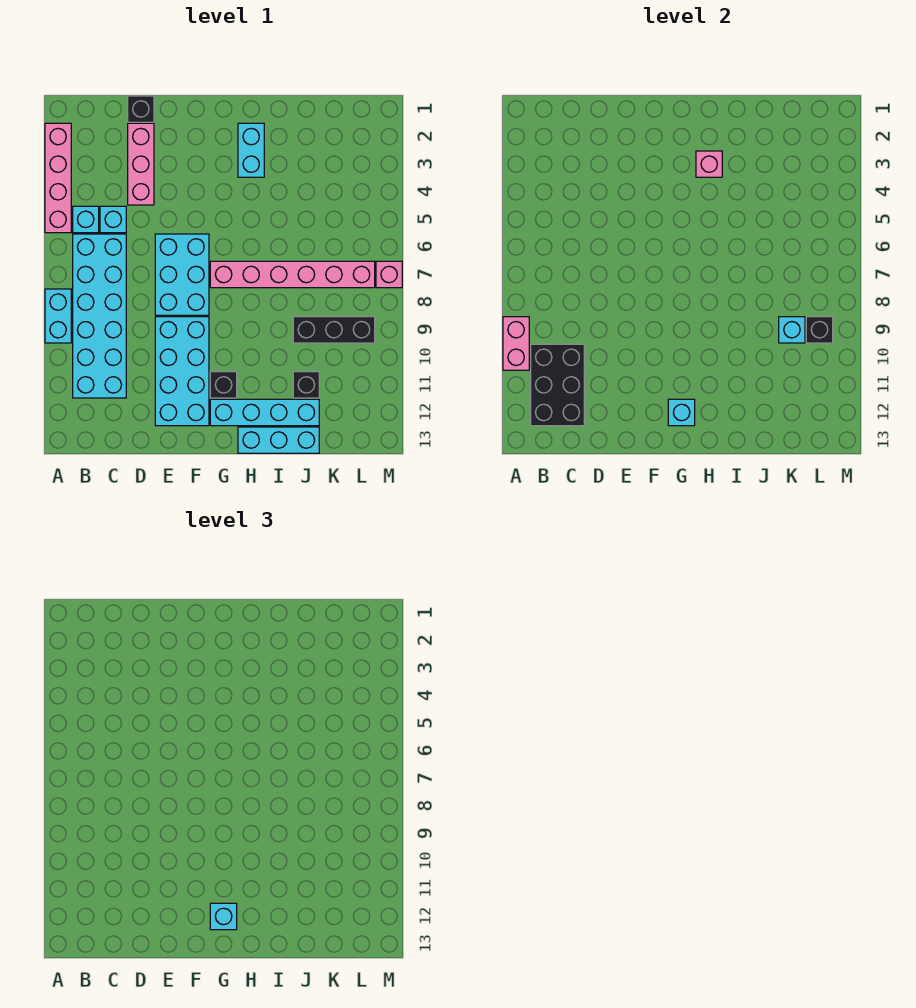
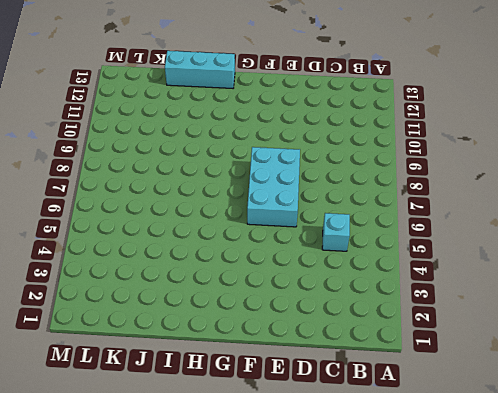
none -> pink 1x4 brick [45,123,71,233]
none -> cyan 1x2 brick [45,289,71,343]
none -> cyan 1x1 brick [73,206,99,233]

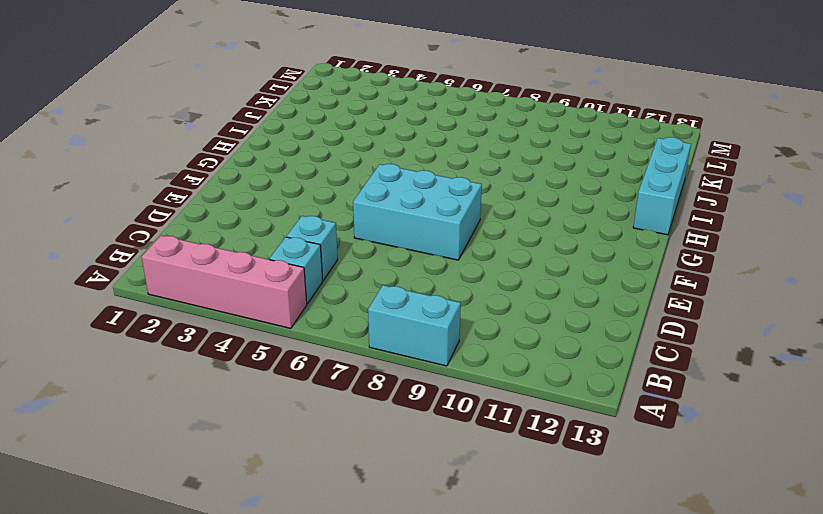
none -> cyan 2x6 brick [73,234,126,398]
none -> black 1x1 brick [128,96,154,122]
none -> pink 1x3 brick [128,123,154,205]

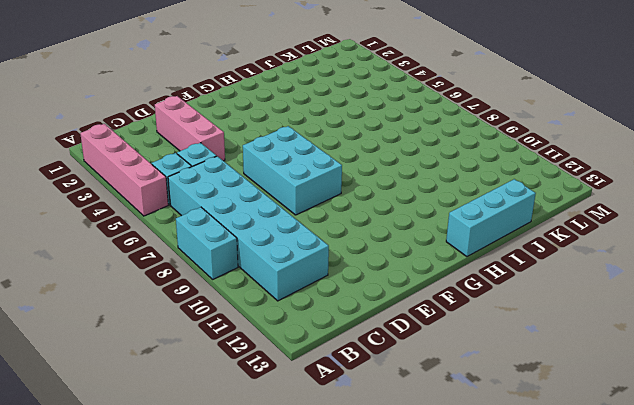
none -> black 1x1 brick [128,96,154,122]
none -> cyan 2x4 brick [155,317,209,426]
none -> pink 1x6 brick [210,261,375,288]

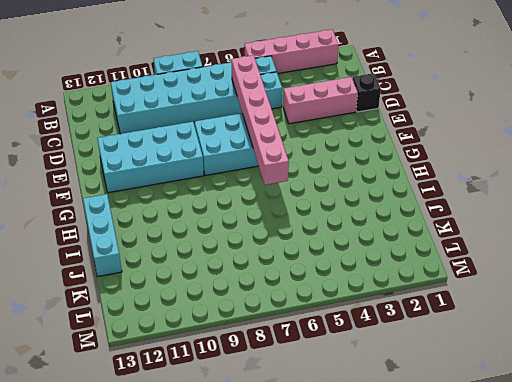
pink 1x6 brick [231,55,289,185] -> pink 1x6 brick moved to [210,261,375,288]
none -> black 1x1 brick [210,372,237,398]
none -> cyan 1x4 brick [210,399,319,426]
none -> cyan 1x2 brick [238,123,264,177]

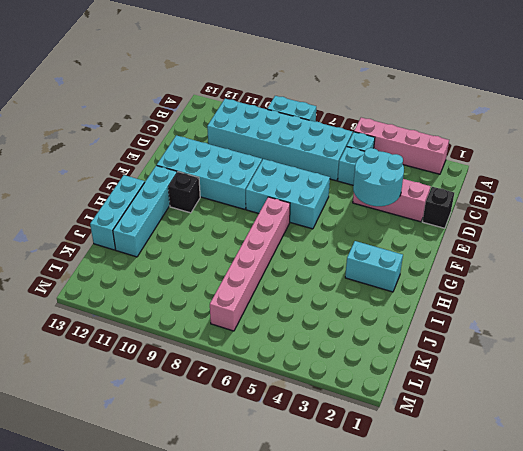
cyan 2x2 round brick [353,148,404,206] -> none
none -> black 1x3 brick [293,317,375,343]
none -> black 1x1 brick [293,372,319,398]
none -> pink 1x1 brick [376,261,402,288]

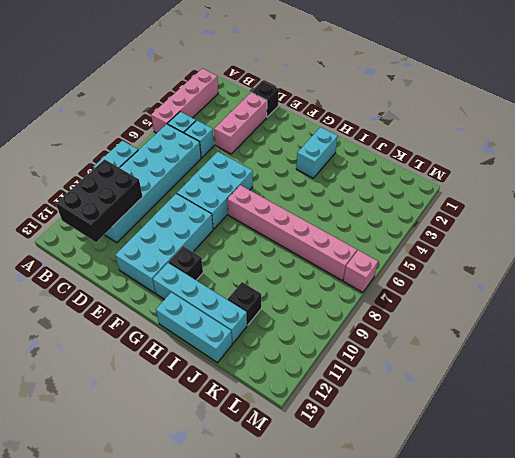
none -> black 1x3 brick [293,317,375,343]
none -> pink 1x2 brick [503,317,529,370]
none -> cyan 1x1 brick [668,399,695,426]

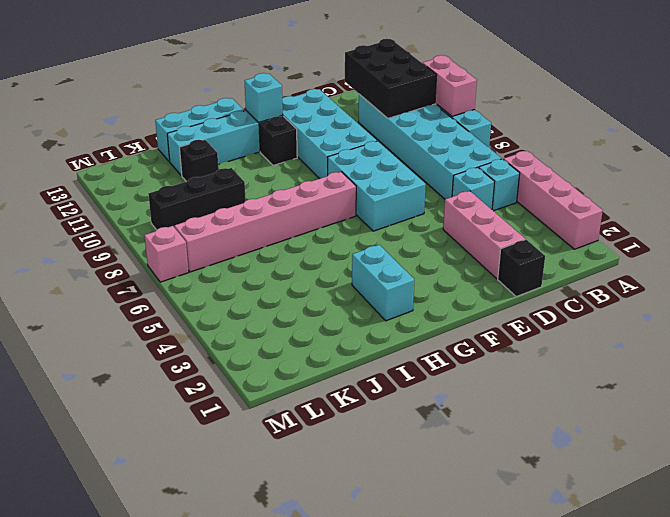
none -> pink 1x1 brick [696,151,722,177]
none -> cyan 1x1 brick [779,317,805,343]
none -> black 1x1 brick [806,317,833,343]

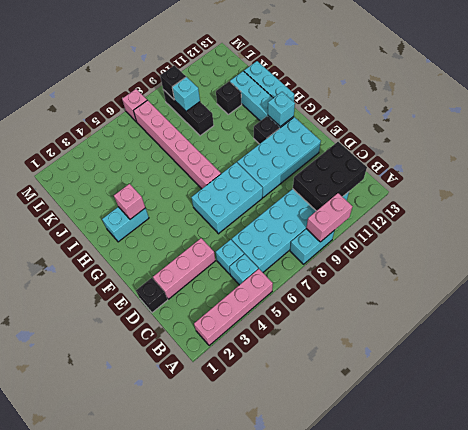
none -> cyan 1x1 brick [210,903,237,930]

